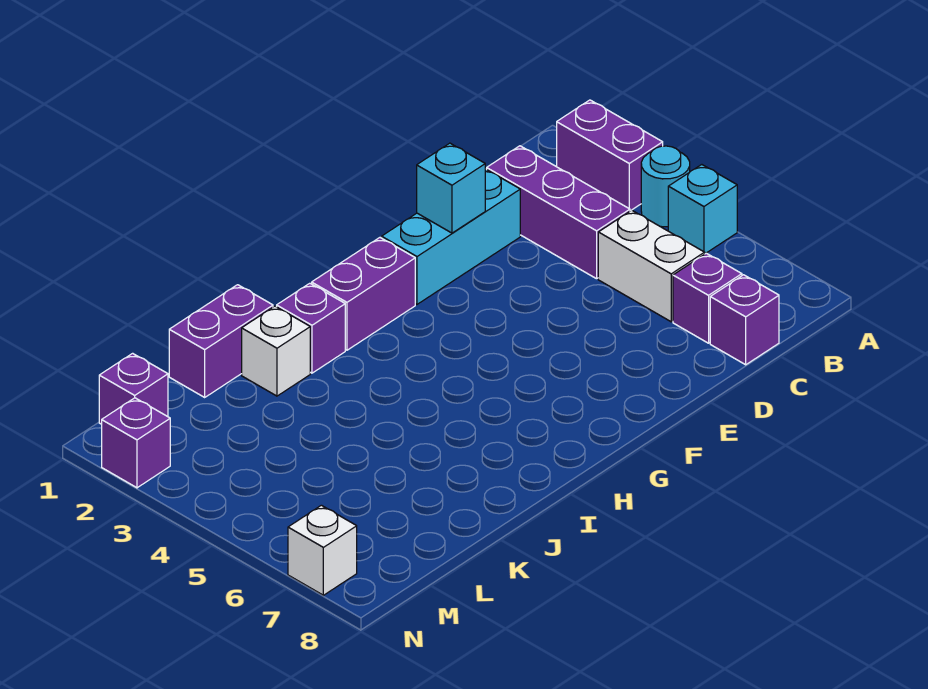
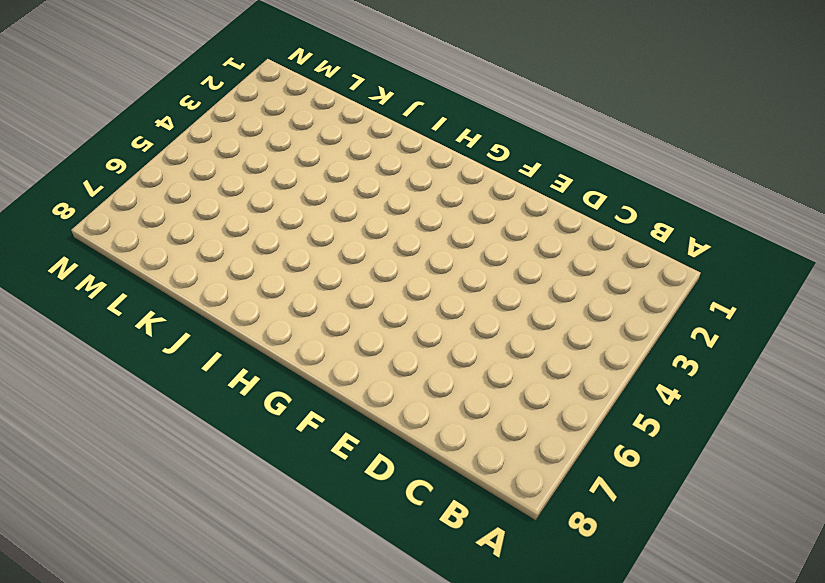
none -> purple 1x2 brick [557,100,663,211]
none -> cyan 1x1 round brick [641,146,690,227]
none -> cyan 1x1 brick [668,165,737,254]

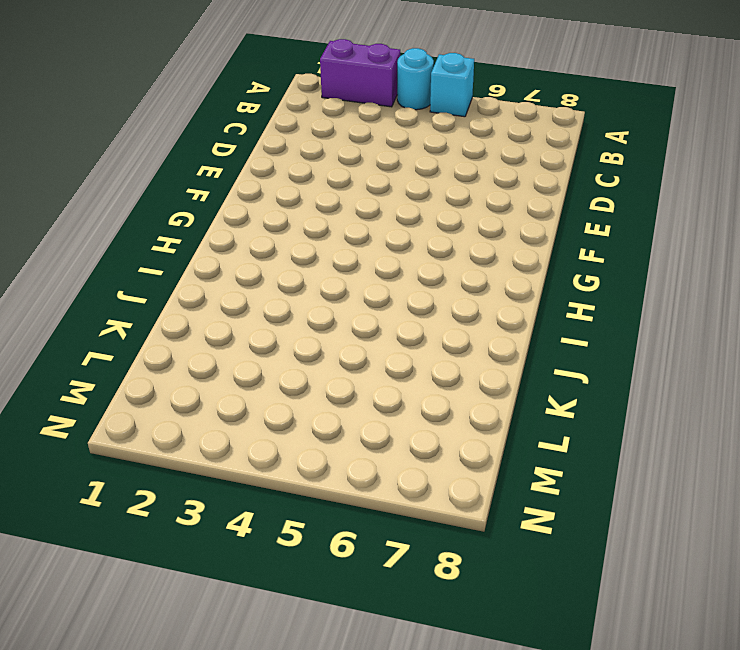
none -> purple 1x3 brick [487,146,630,279]
none -> white 1x2 brick [598,210,705,322]
none -> purple 1x1 brick [673,253,742,343]

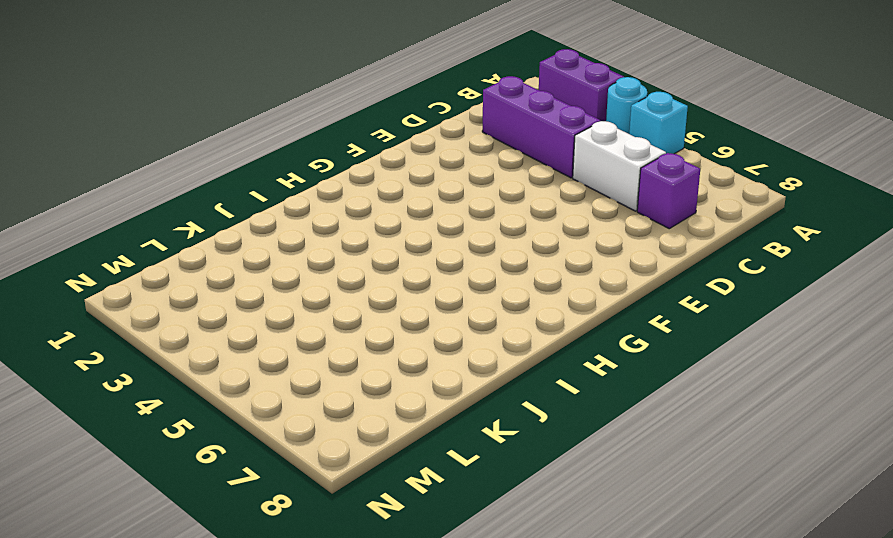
none -> purple 1x1 brick [710,275,779,365]
none -> cyan 1x3 brick [382,169,520,304]
none -> purple 1x2 brick [312,238,415,350]

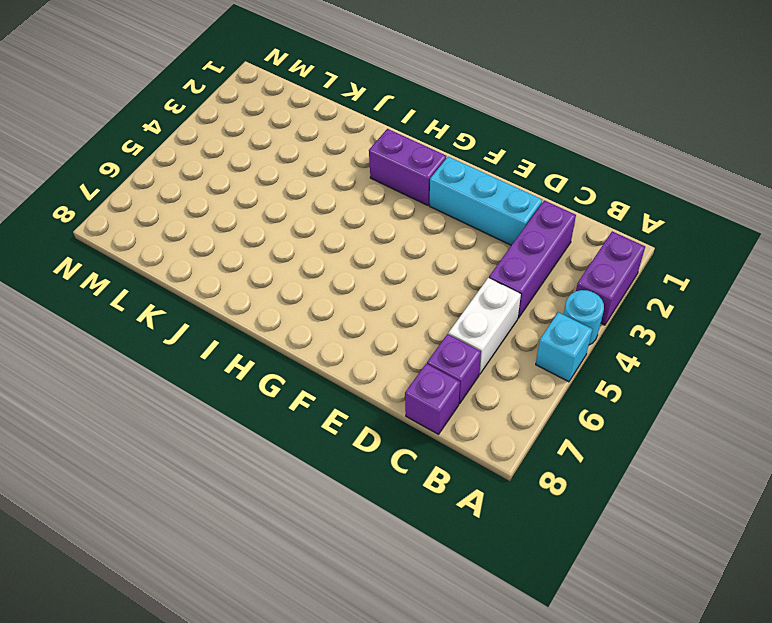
none -> purple 1x1 brick [277,283,345,373]
none -> purple 1x2 brick [169,285,273,397]
none -> white 1x1 brick [242,306,310,396]

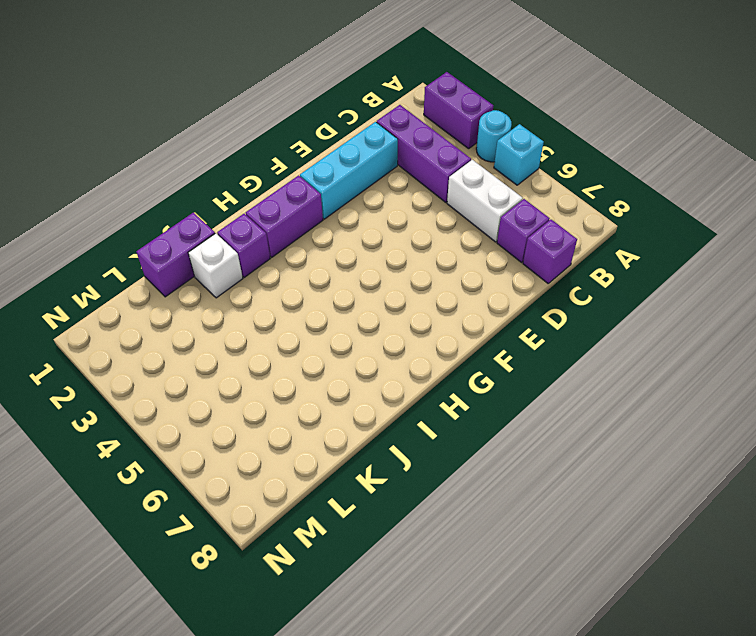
none -> purple 1x1 brick [99,353,168,424]
none -> purple 1x1 brick [102,398,170,488]
none -> white 1x1 brick [288,505,357,595]

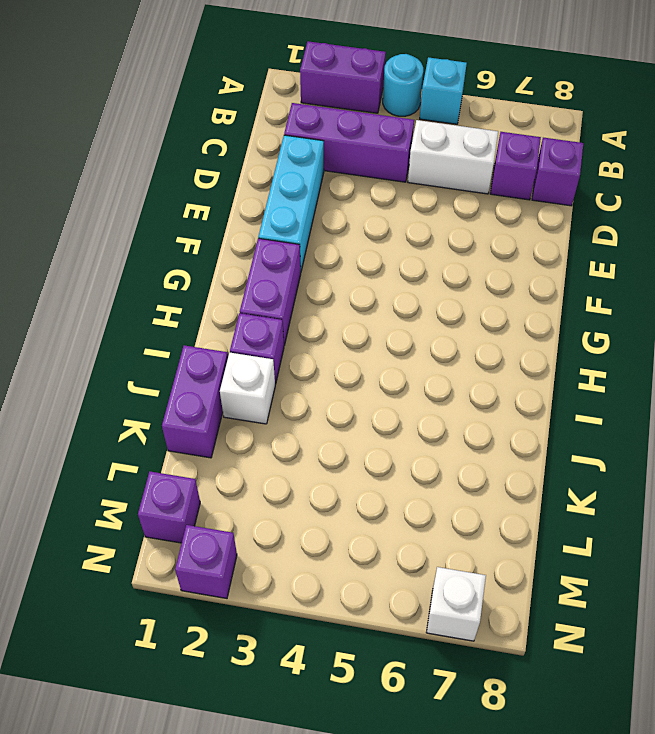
none -> cyan 1x1 brick [417,143,485,233]

